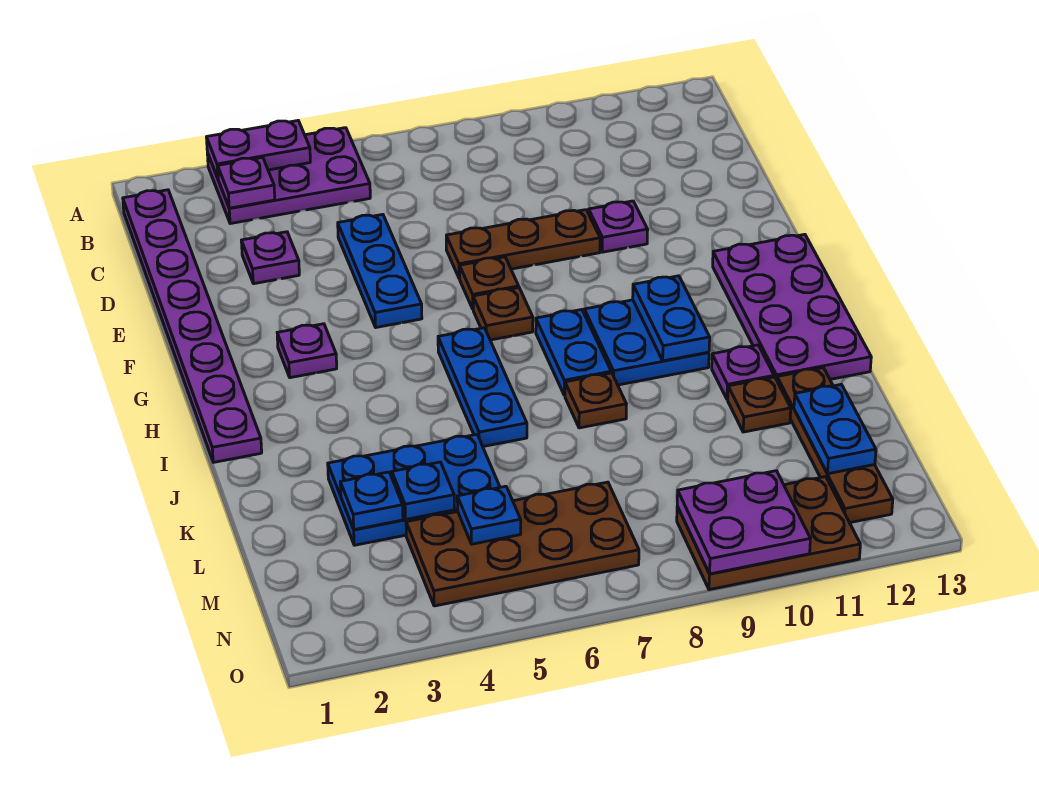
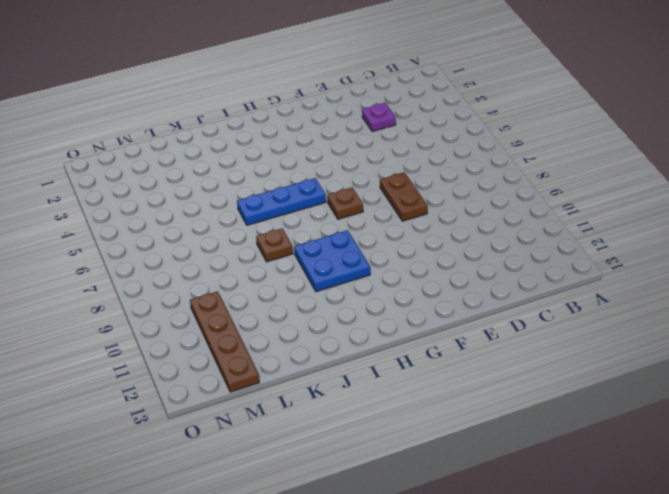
brown 1x2 plate [380,172,428,221] -> brown 1x3 plate [446,210,600,279]
brown 1x4 plate [190,291,259,392] -> brown 1x4 plate turned to [777,368,893,523]
none -> purple 2x3 plate [207,128,370,224]
none -> purple 1x8 plate [123,190,262,462]
none -> blue 1x3 plate [338,214,422,327]

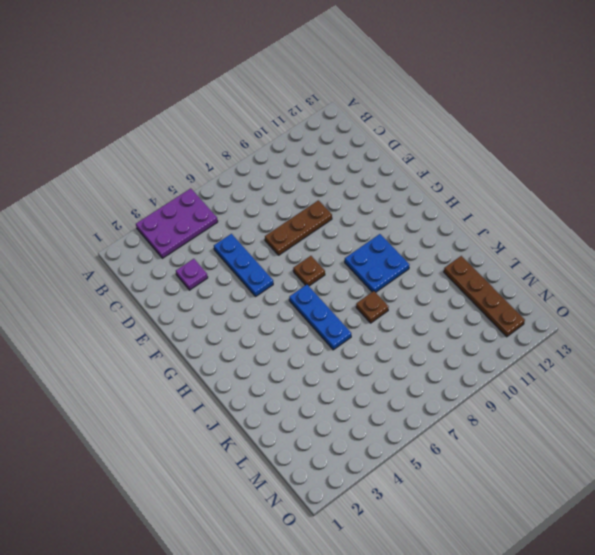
none -> purple 1x8 plate [123,190,262,462]
none -> purple 1x1 plate [589,201,648,252]
none -> brown 1x1 plate [460,257,519,309]

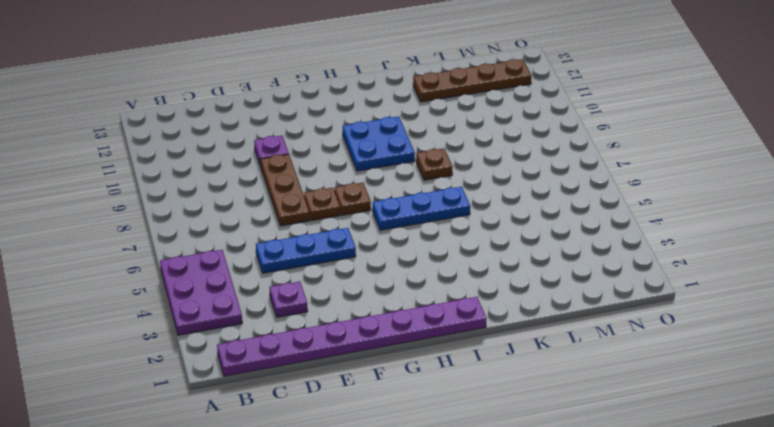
none -> purple 1x1 plate [277,324,337,378]
none -> purple 2x4 plate [713,234,871,380]
none -> blue 1x2 plate [536,310,611,395]

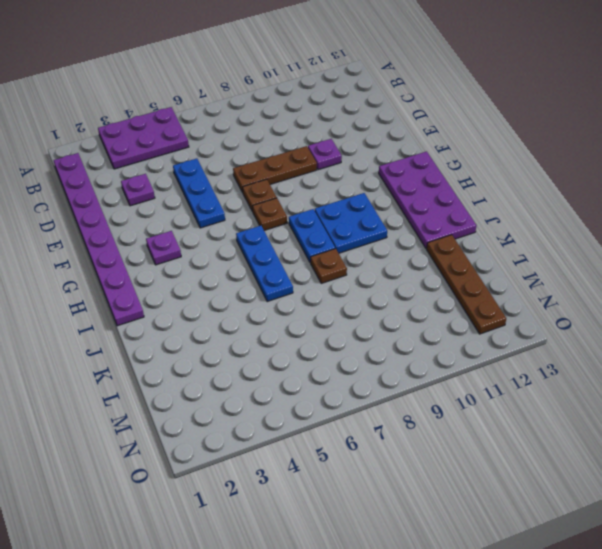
none -> purple 1x1 plate [712,345,774,399]
none -> blue 2x3 plate [328,434,500,545]
none -> brown 1x1 plate [728,377,791,432]

